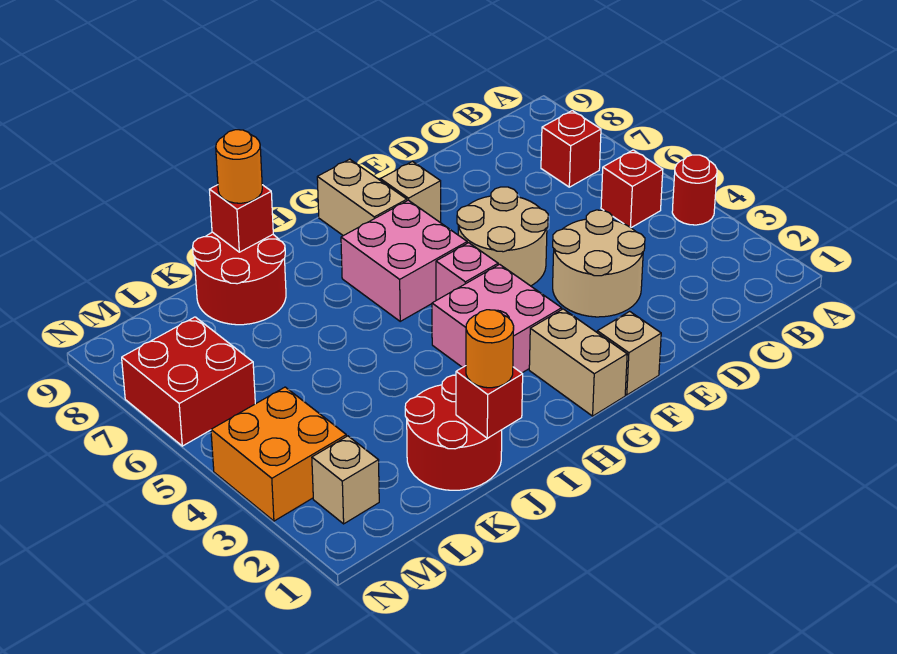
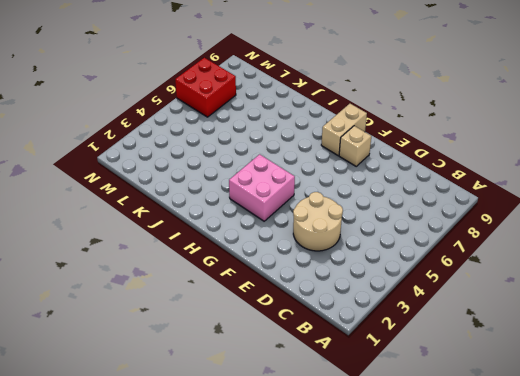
none -> red 1x1 round brick [672,155,717,225]
none -> red 1x1 brick [601,150,663,228]
none -> red 1x1 brick [541,111,601,187]

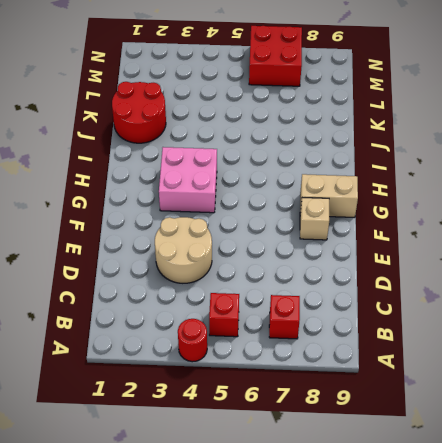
none -> tan 2x2 round brick [457,187,548,286]
none -> tan 1x1 brick [597,311,661,395]
none -> tan 1x2 brick [529,309,627,416]

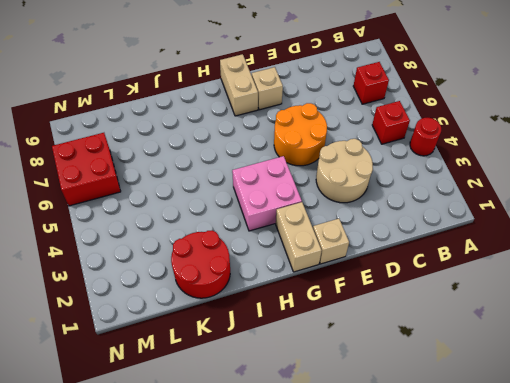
orange 2x2 round brick [274,103,327,166] -> tan 2x2 round brick [457,187,548,286]
none -> pink 1x1 brick [436,243,498,300]
none -> pink 2x2 brick [341,200,467,321]
none -> red 2x2 round brick [193,232,286,325]

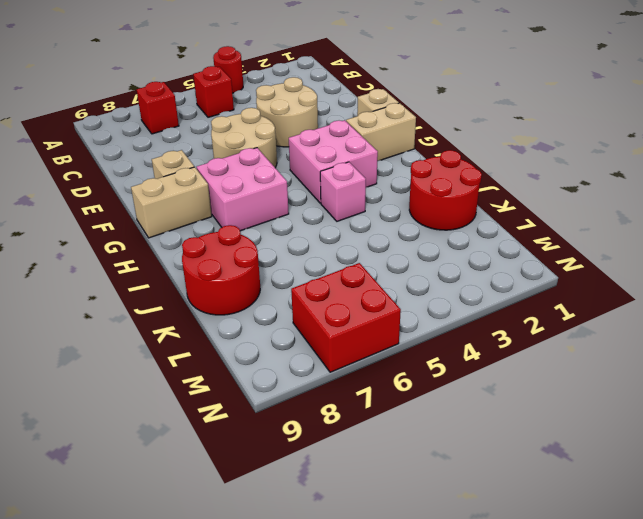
pink 1x1 brick [320,162,366,221] -> pink 1x1 brick moved to [436,243,498,300]
none -> tan 1x1 brick [312,436,379,524]
none -> orange 2x2 brick [211,387,346,521]
none -> red 1x1 brick [456,366,523,438]

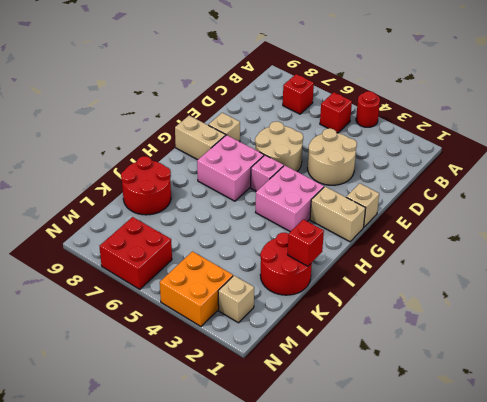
none -> red 1x1 brick [209,185,273,252]
none -> orange 1x1 round brick [466,310,514,388]
none -> orange 1x1 round brick [216,130,262,203]

